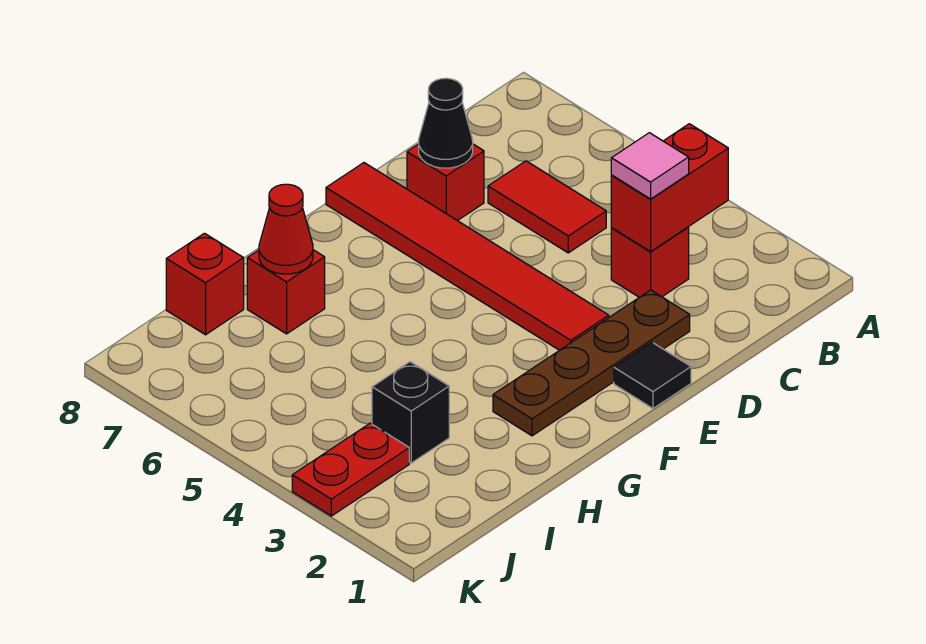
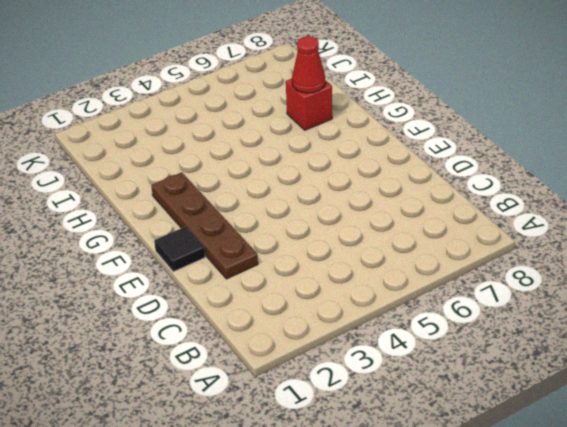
none -> red 1x1 brick [611,227,689,297]
none -> red 1x2 tile [488,161,606,253]
none -> red 1x1 brick [407,144,484,221]

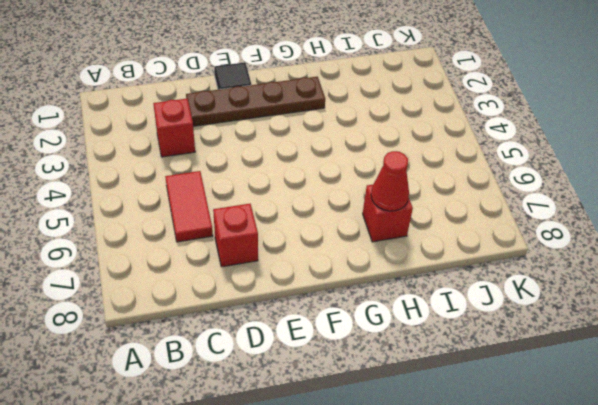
none -> red 1x6 tile [326,163,609,350]
none -> black 1x1 brick [372,362,449,463]
none -> red 1x1 brick [166,233,244,335]

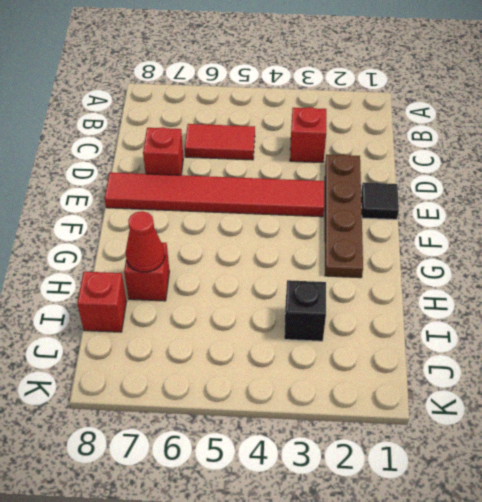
none -> red 1x2 plate [292,423,409,516]
none -> red 1x2 brick [611,124,728,252]
none -> black 1x1 cone [419,78,473,168]

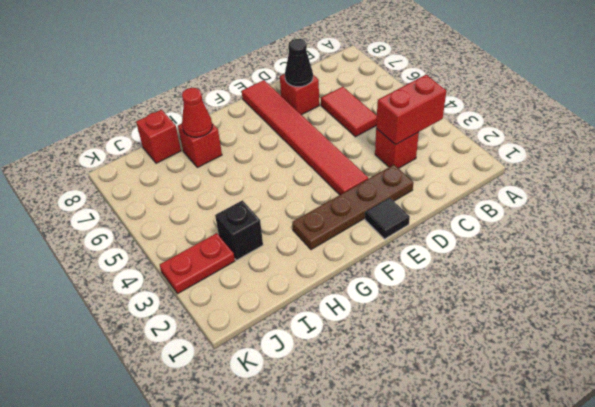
none -> pink 1x1 tile [611,133,689,199]

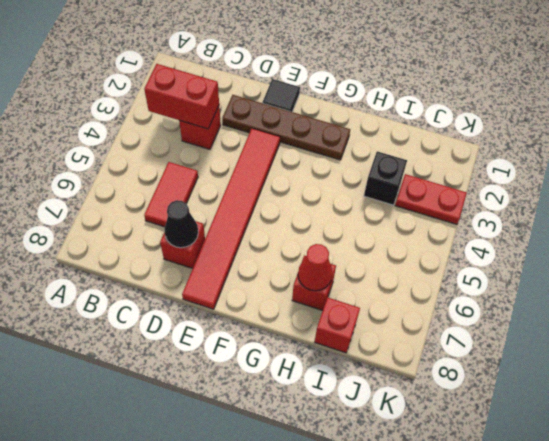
none -> pink 1x1 tile [611,133,689,199]

